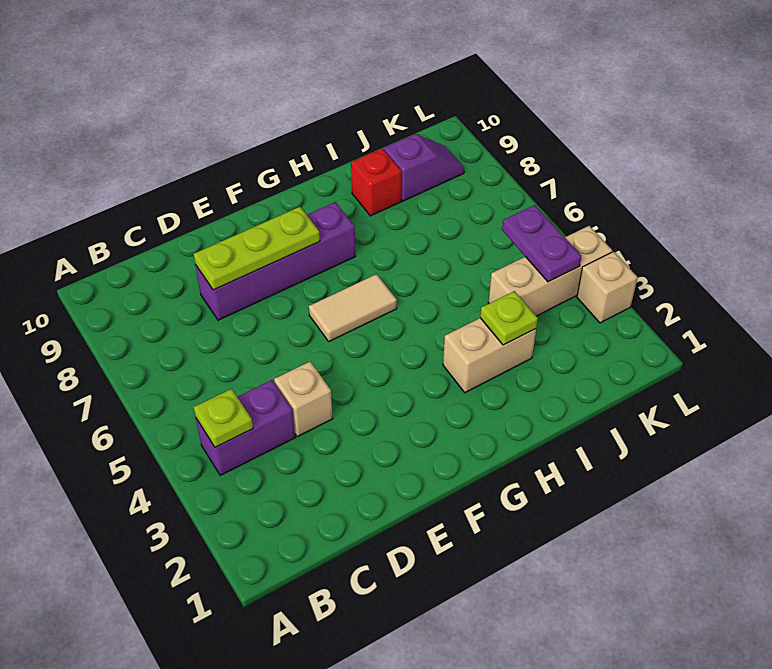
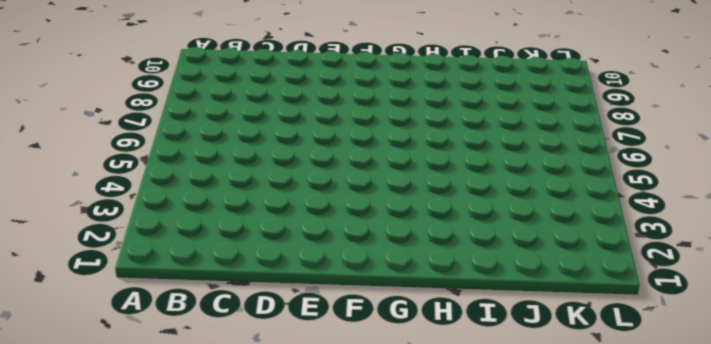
none -> purple 1x2 brick [196,380,295,475]
none -> tan 1x1 brick [274,362,333,437]
none -> purple 1x4 brick [196,202,356,320]

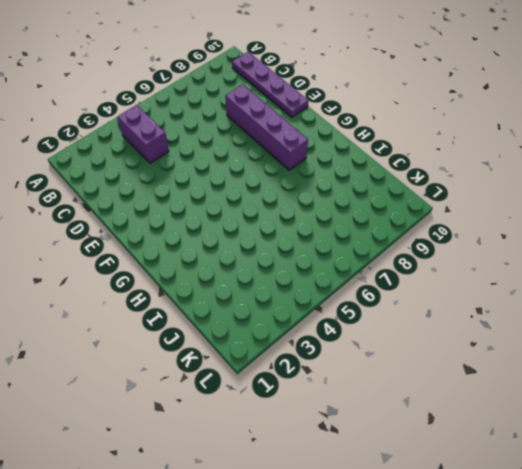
purple 1x4 plate [232,52,309,117] -> none
none -> tan 1x1 brick [274,362,333,437]
none -> tan 1x2 tile [309,274,397,342]
none -> tan 1x2 brick [443,318,536,393]

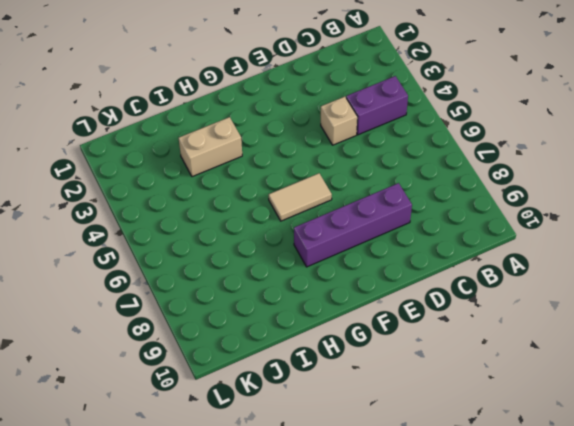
none -> red 1x1 brick [351,148,402,216]
none -> tan 1x3 brick [488,226,612,316]
none -> purple 1x2 slope [384,134,464,201]

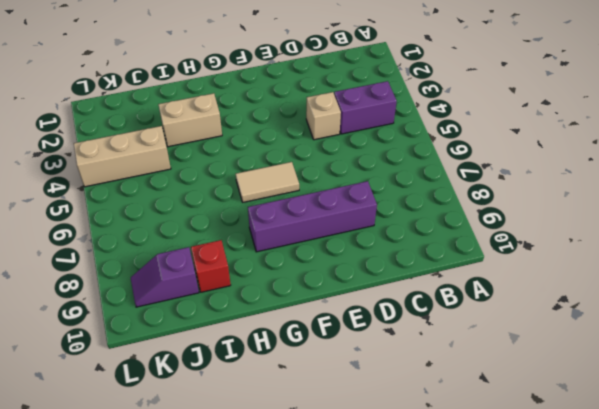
none -> tan 1x1 brick [577,252,638,323]
none -> lime 1x1 plate [194,389,253,447]
none -> lime 1x3 plate [194,207,320,290]

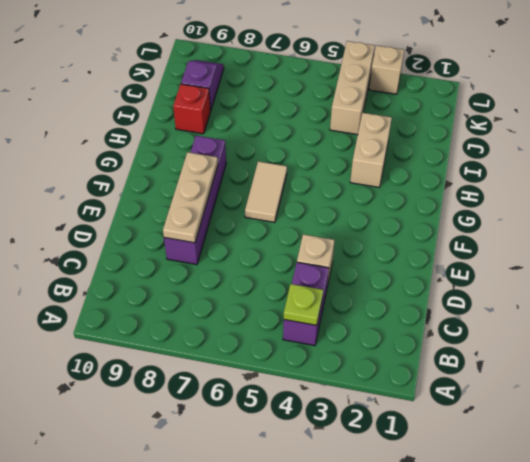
tan 1x3 plate [163,152,218,243] -> lime 1x3 plate [194,207,320,290]
none -> lime 1x1 plate [480,291,538,345]
none -> purple 1x2 plate [502,205,581,282]

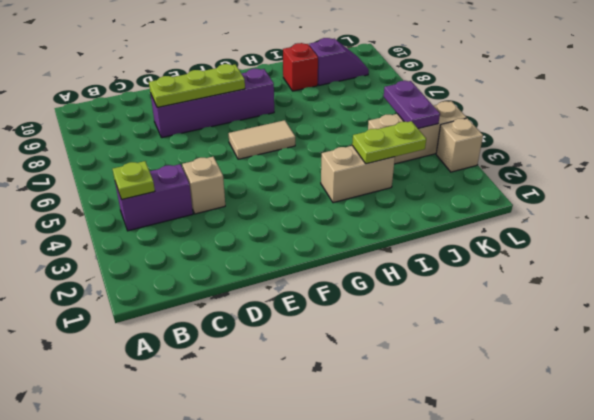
lime 1x2 plate [352,121,426,164] -> lime 1x1 plate [480,291,538,345]

